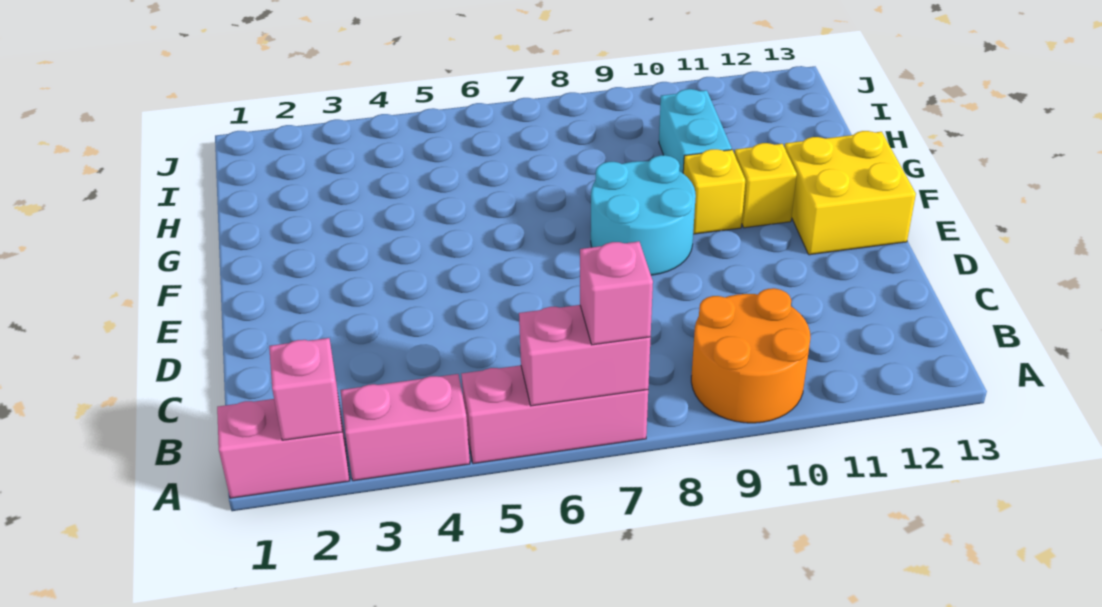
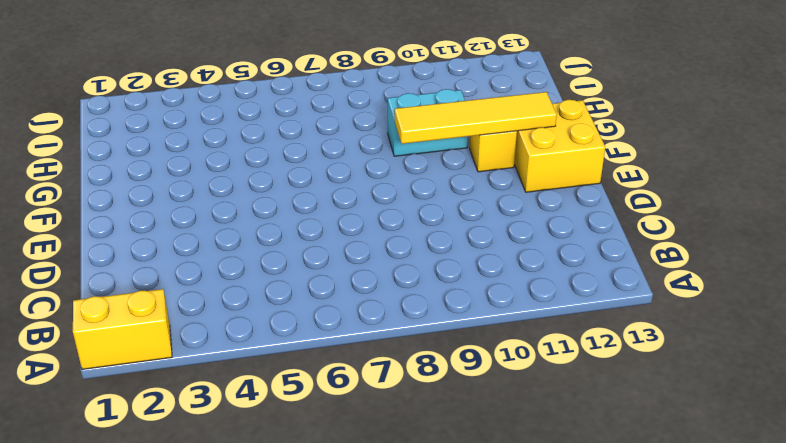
yellow 1x2 brick [73,289,172,369] -> pink 1x2 brick [217,397,349,498]
yellow 1x4 tile [395,92,557,144] -> none
cyan 1x2 brick [388,89,468,156] -> cyan 1x2 brick turned to [659,89,732,173]
none -> pink 1x2 brick [340,374,470,481]
none -> pink 1x3 brick [461,365,648,464]
none -> orange 2x2 round brick [691,288,811,423]

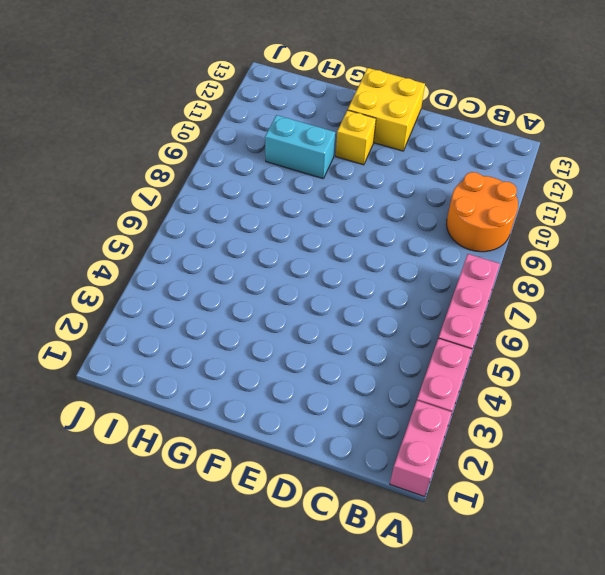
none -> cyan 2x2 round brick [591,155,696,275]
none -> yellow 1x1 brick [683,149,745,234]
none -> pink 1x1 brick [269,338,342,440]

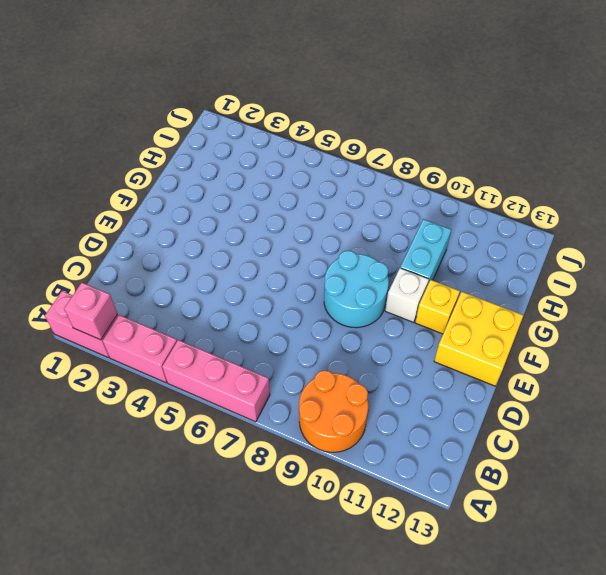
white 1x1 brick [385,268,429,322] -> yellow 1x1 brick [683,149,745,234]
none -> pink 1x2 brick [519,305,651,406]
none -> pink 1x1 brick [580,241,653,345]

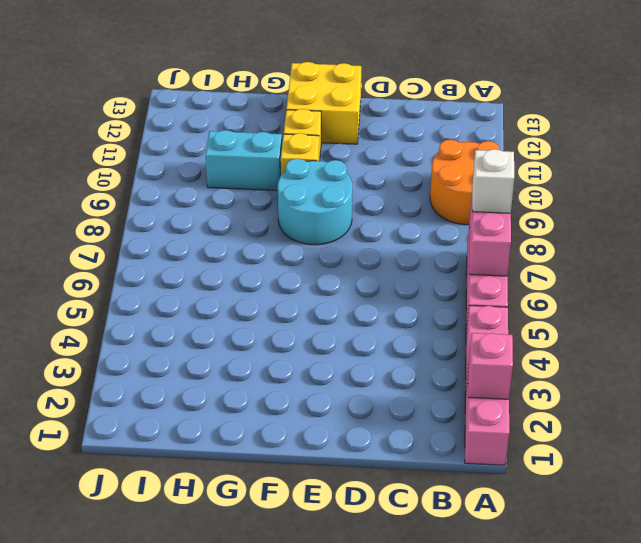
white 1x1 brick [472,149,514,213] -> pink 1x1 brick [580,241,653,345]

